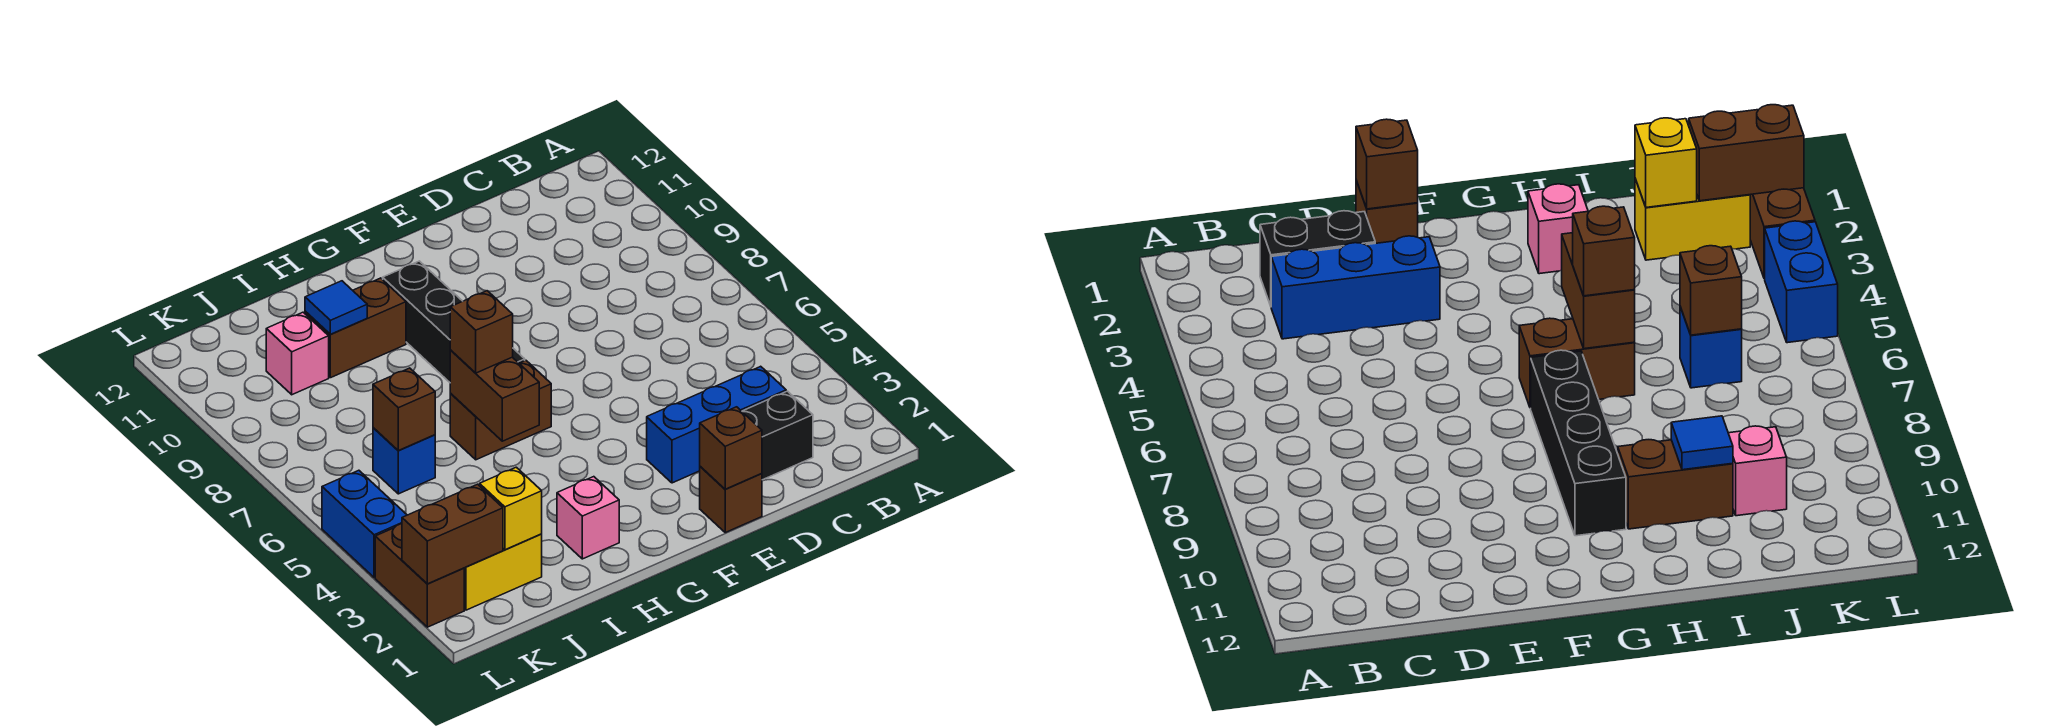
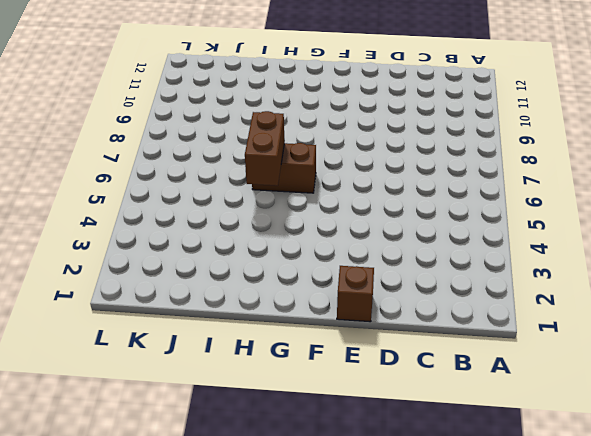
none -> black 1x2 brick [742,391,813,480]
none -> blue 1x3 brick [647,366,786,483]
none -> black 1x4 brick [383,261,525,382]

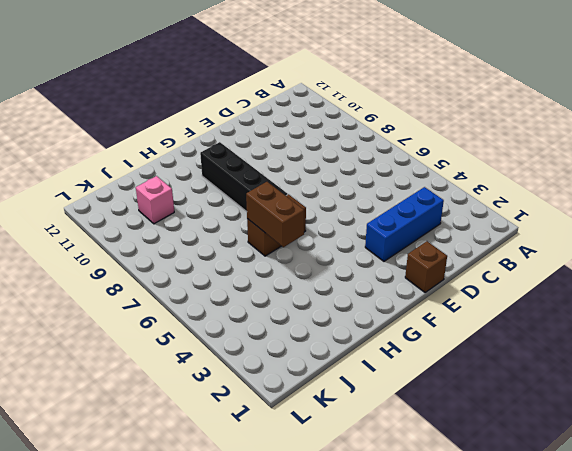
none -> black 1x2 brick [742,391,813,480]
none -> pink 1x1 brick [557,477,619,559]
none -> brown 1x2 brick [305,278,406,378]

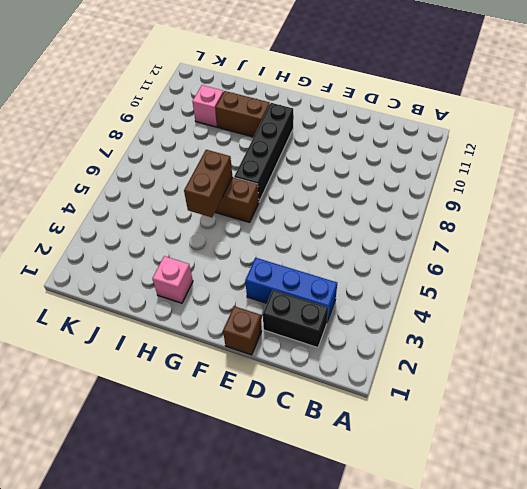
none -> yellow 1x2 brick [464,534,542,610]
none -> blue 1x1 brick [373,428,435,494]
none -> brown 1x2 brick [375,524,464,627]

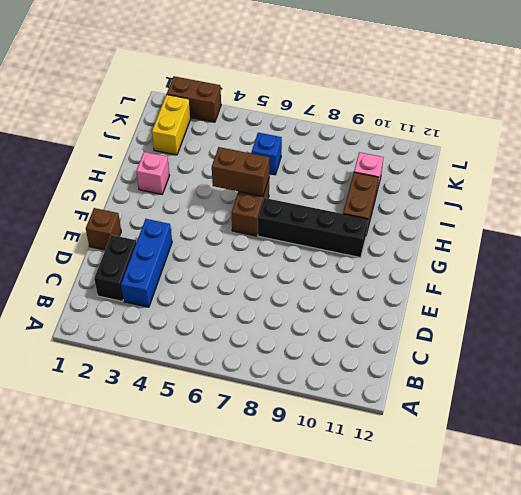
none -> blue 1x2 brick [322,470,407,578]
none -> brown 1x1 brick [700,407,762,489]
none -> blue 1x1 tile [305,281,367,334]

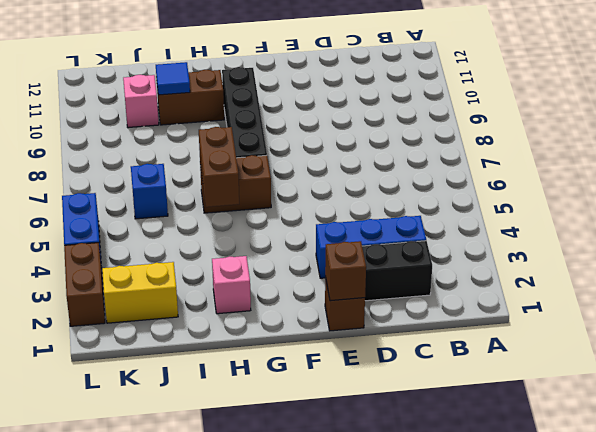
none -> yellow 1x1 brick [480,467,542,550]
none -> brown 1x1 brick [373,368,435,451]
none -> brown 1x2 brick [402,484,503,584]

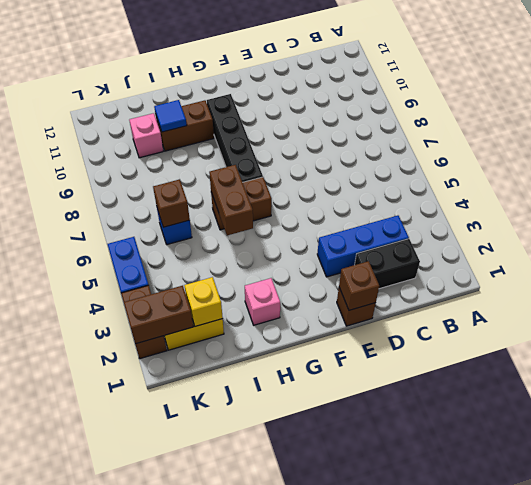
none -> brown 1x1 brick [450,291,513,373]

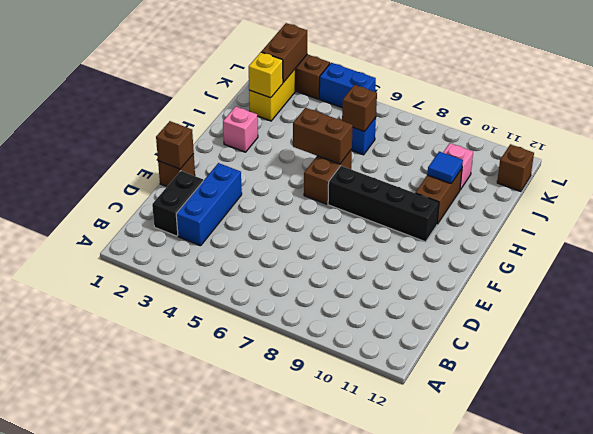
brown 1x1 brick [497,144,534,191] -> brown 1x1 brick moved to [450,291,513,373]

